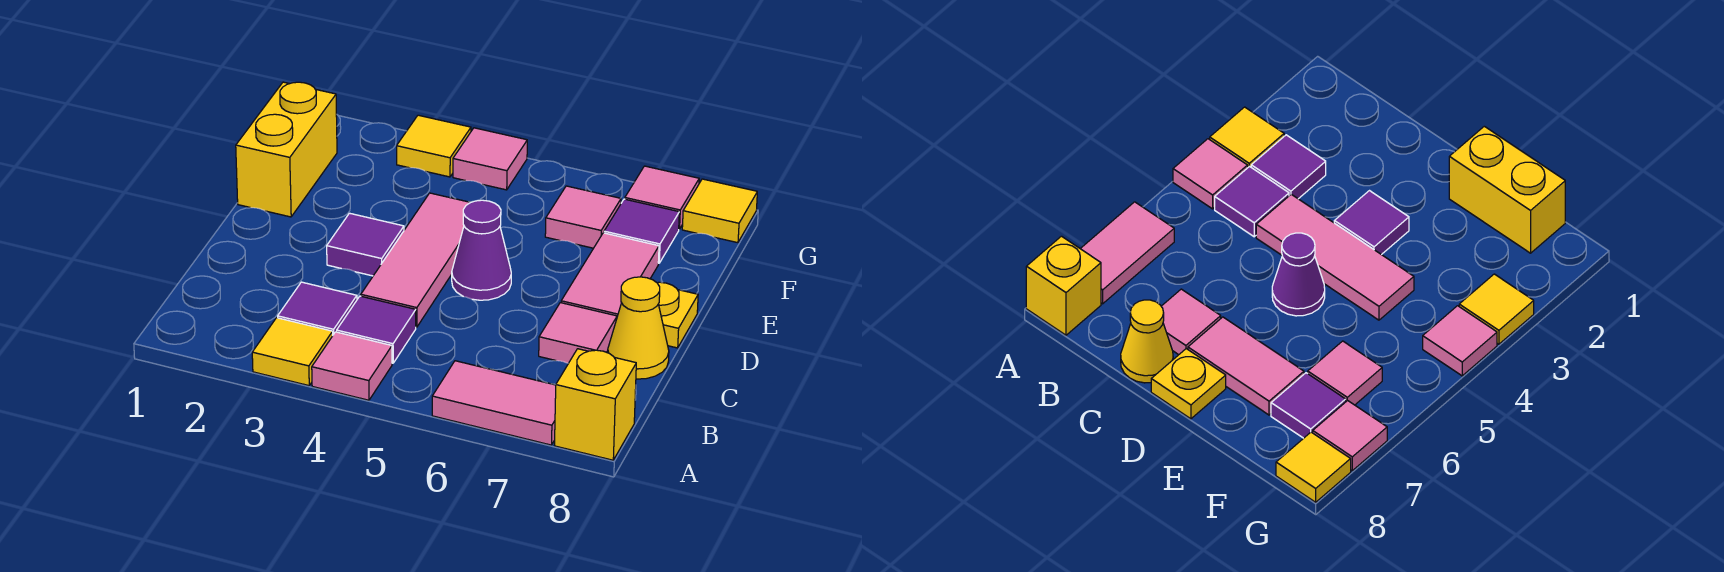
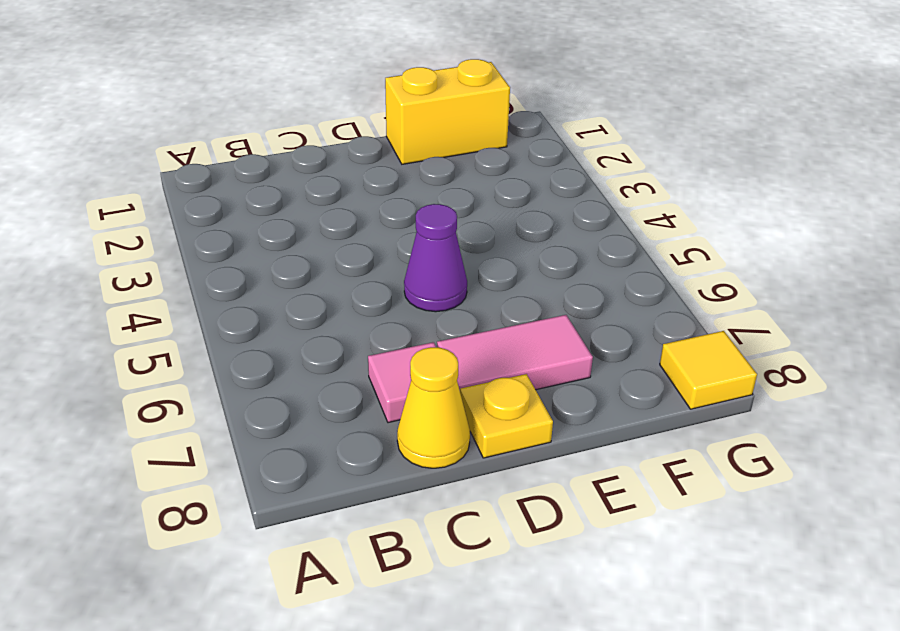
none -> yellow 1x1 tile [252,318,333,386]
none -> pink 1x1 tile [312,332,392,400]
none -> pink 1x2 tile [432,361,556,445]

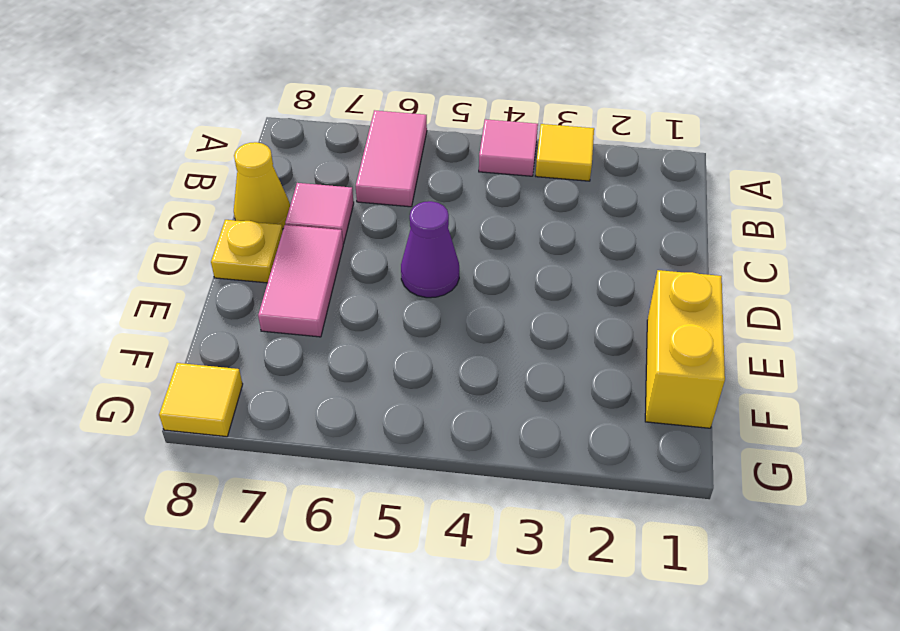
pink 1x2 tile [356,110,427,207] -> pink 1x2 tile turned to [432,361,556,445]
none -> yellow 1x1 brick [554,349,636,460]
none -> purple 1x1 tile [278,282,357,335]
none -> purple 1x1 tile [337,296,416,363]

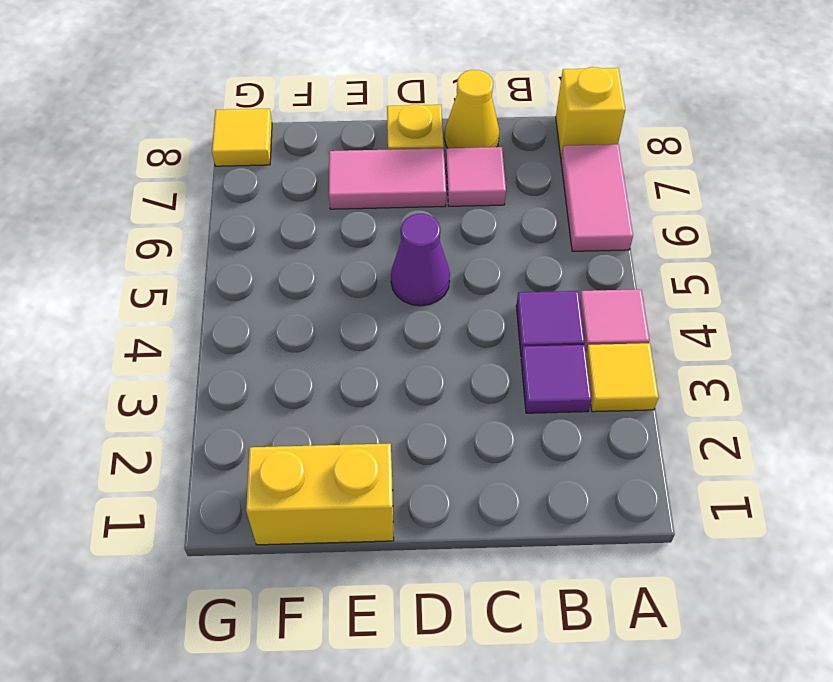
none -> pink 1x3 tile [361,193,471,327]
none -> purple 1x1 tile [327,213,404,276]
none -> pink 1x1 tile [545,186,621,248]

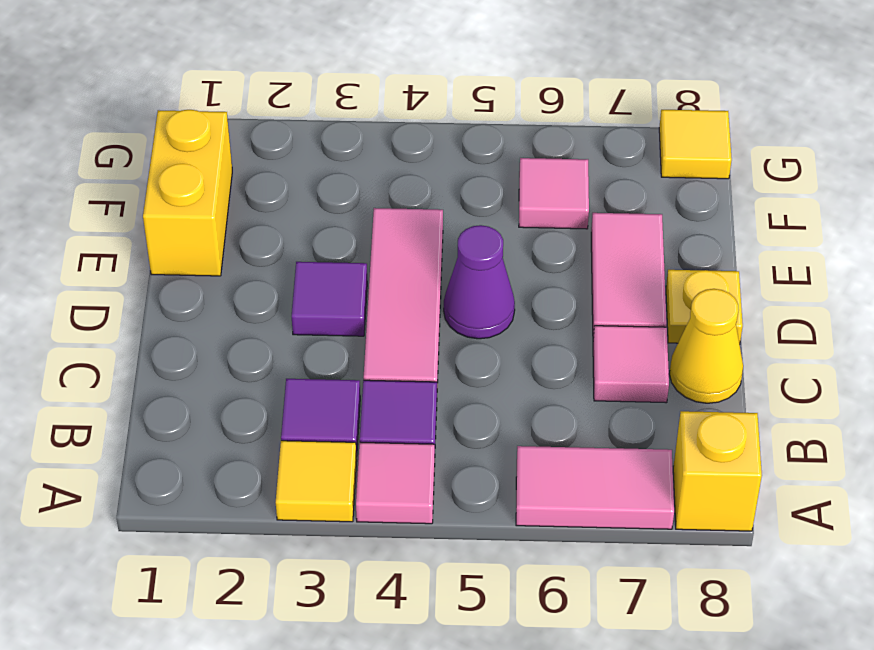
none -> purple 1x1 tile [604,199,679,263]
none -> yellow 1x1 tile [397,115,471,177]
none -> pink 1x1 tile [453,128,527,190]

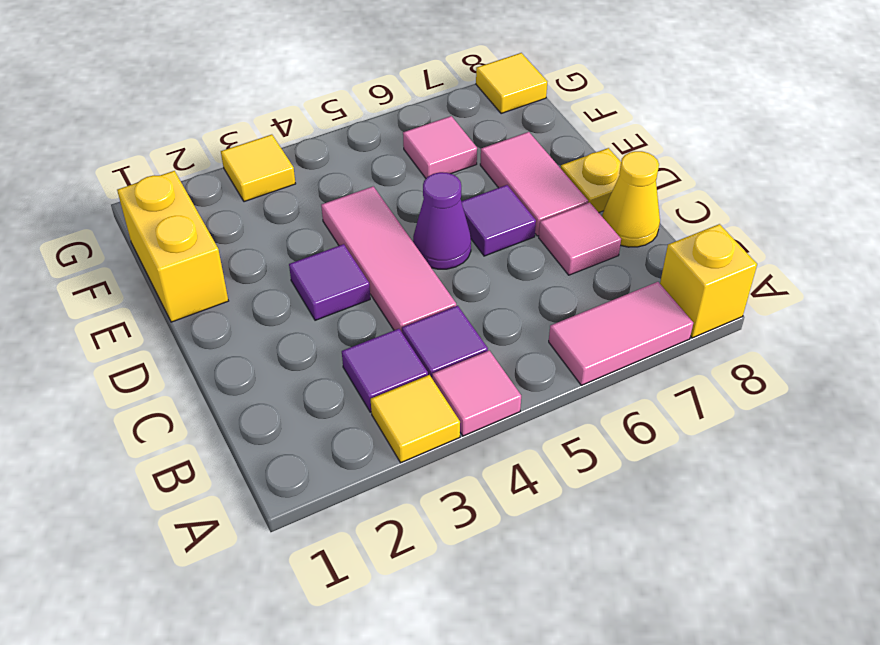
purple 1x1 tile [461,185,536,256] -> purple 1x1 tile moved to [604,199,679,263]
none -> pink 1x1 tile [453,128,527,190]
none -> pink 1x1 tile [625,166,699,229]

